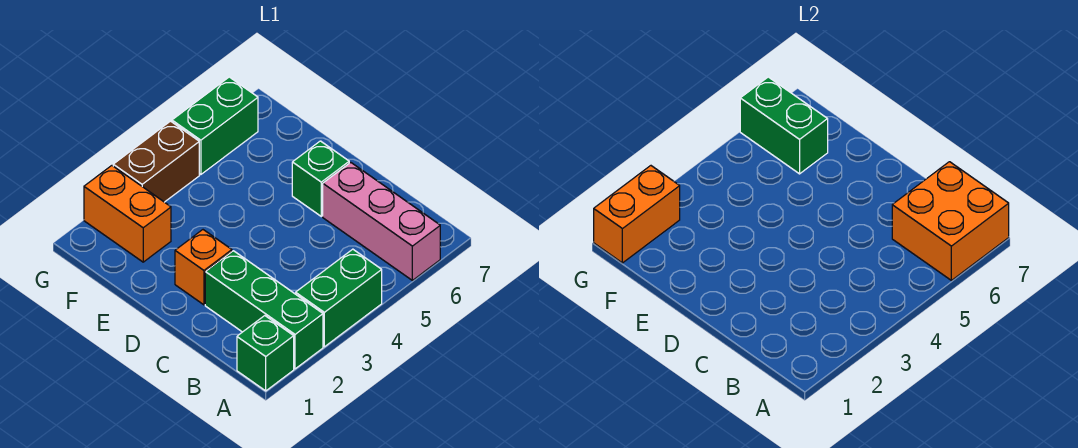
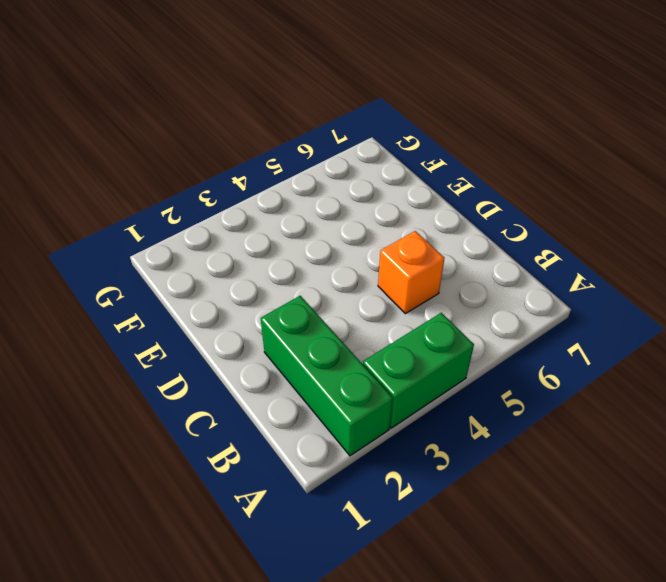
orange 1x1 brick [378,231,444,314] -> orange 1x1 brick moved to [175,230,232,305]
none -> green 1x1 brick [237,316,294,391]
none -> pink 1x3 brick [323,162,440,280]
none -> green 1x1 brick [292,141,349,216]

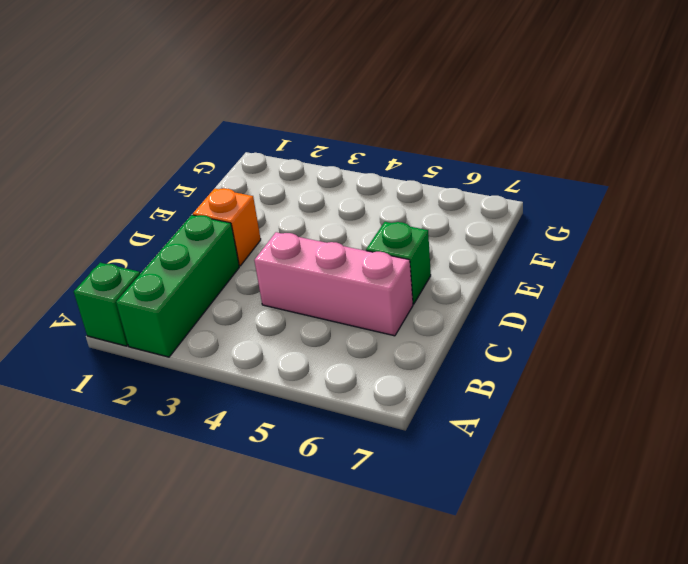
pink 1x3 brick [254,232,413,336] -> pink 1x3 brick turned to [323,162,440,280]
none -> green 1x2 brick [296,249,382,347]
none -> orange 1x2 brick [84,166,171,262]
none -> brown 1x2 brick [113,121,199,202]

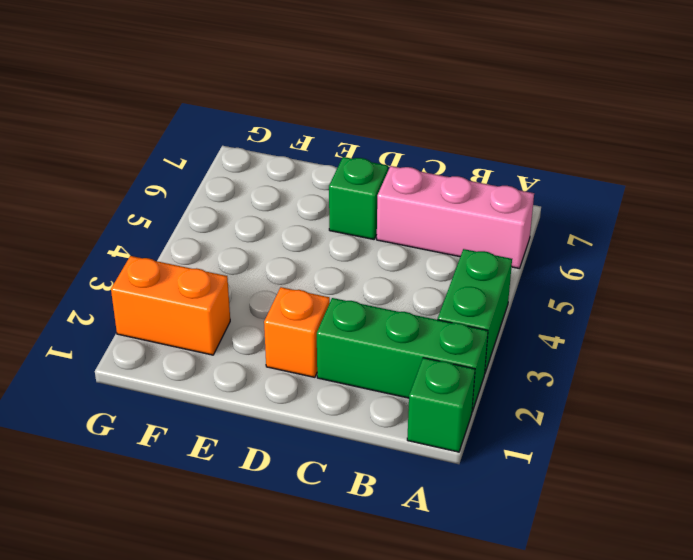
none -> brown 1x2 brick [113,121,199,202]
none -> green 1x2 brick [172,77,258,175]
none -> orange 2x2 brick [892,162,1009,280]

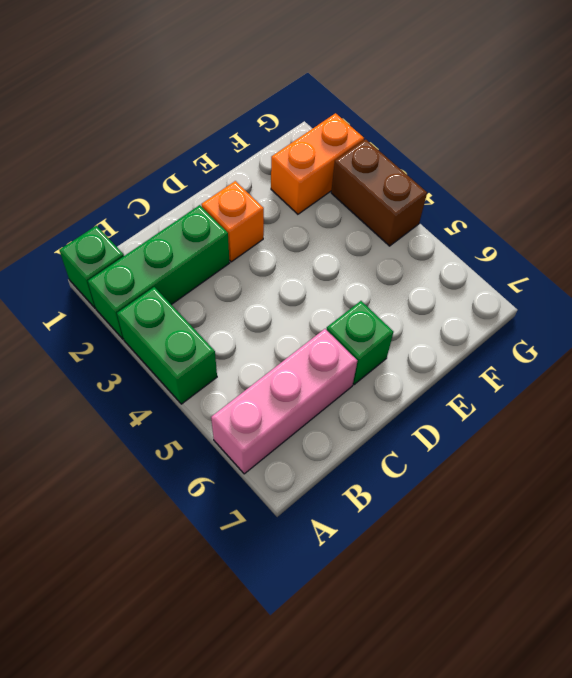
none -> green 1x2 brick [172,77,258,175]
none -> orange 2x2 brick [892,162,1009,280]
none -> green 1x2 brick [740,77,828,174]

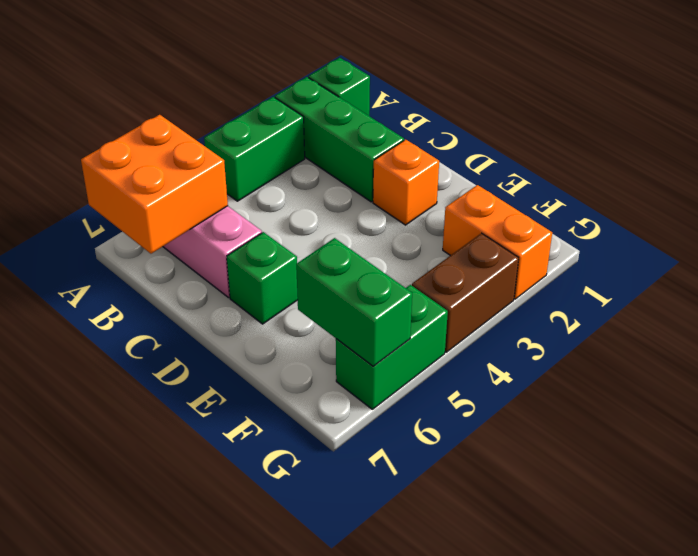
none -> orange 1x2 brick [594,166,680,263]

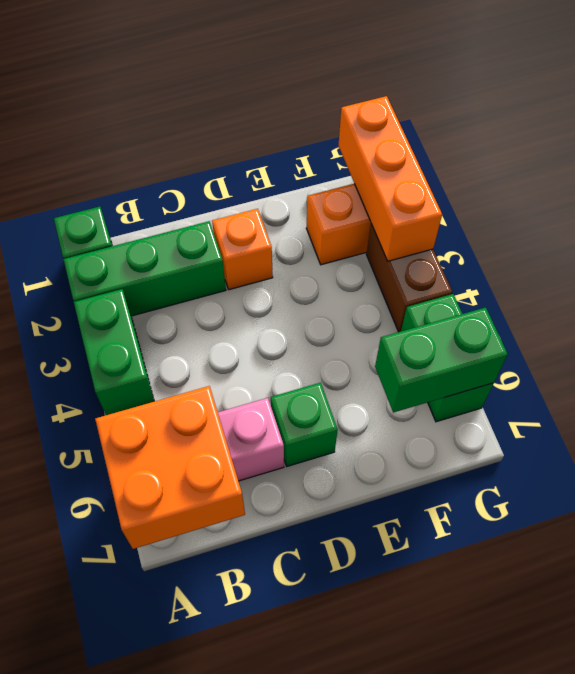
orange 1x3 brick [338,96,442,261] -> orange 1x2 brick [594,166,680,263]

